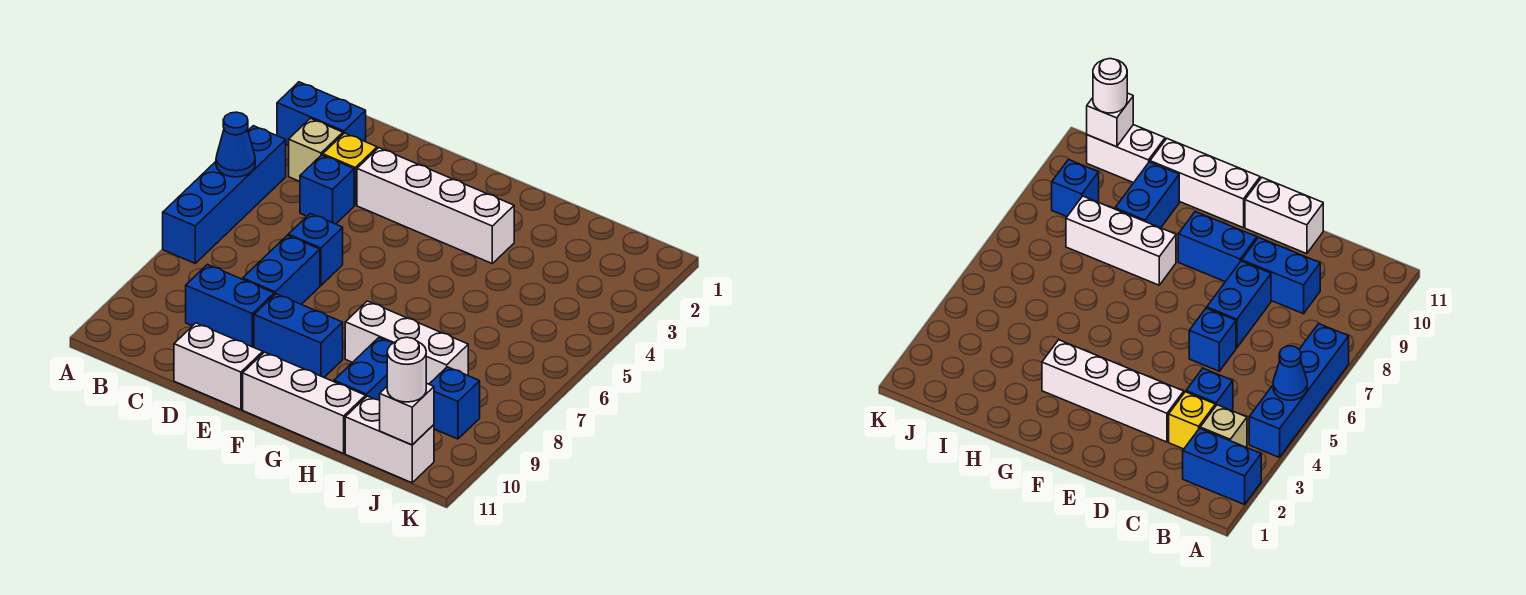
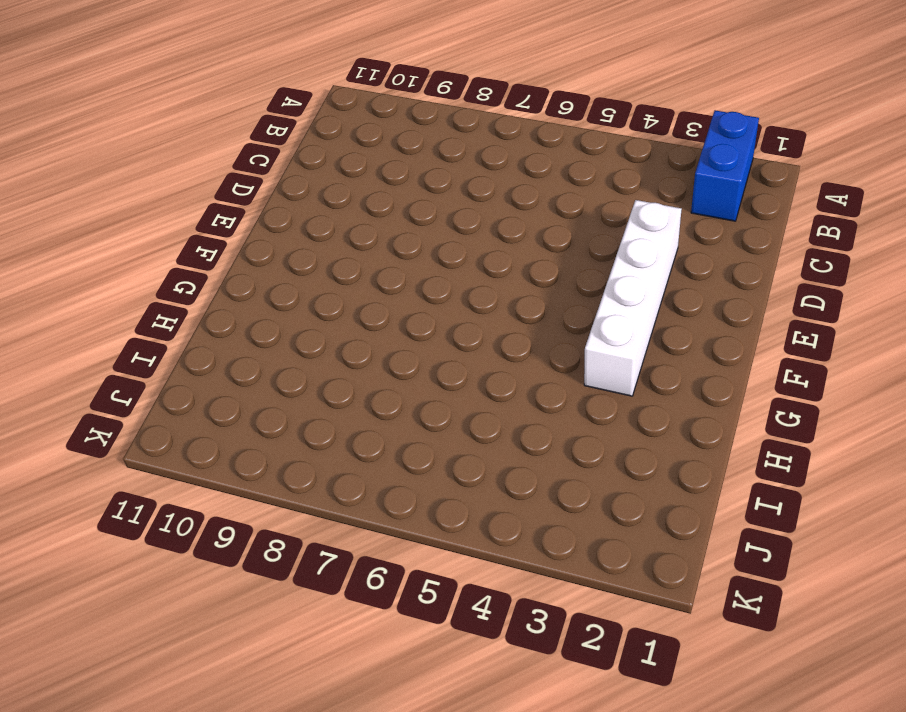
none -> blue 1x4 brick [163,126,286,263]
none -> tan 1x1 brick [289,118,343,181]
none -> yellow 1x1 brick [323,133,377,205]

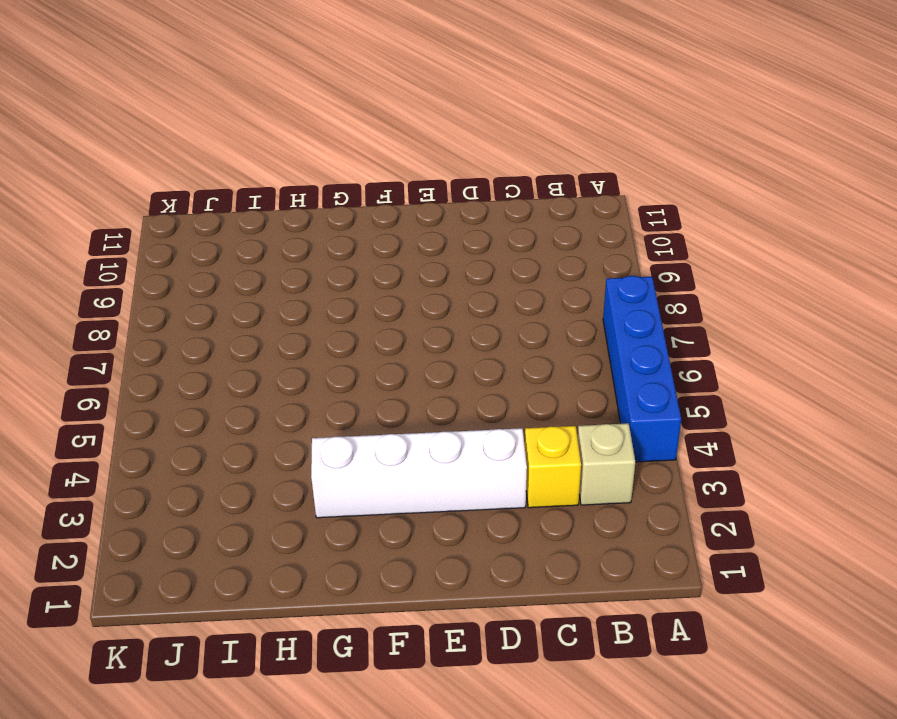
none -> blue 1x2 brick [277,82,366,145]
none -> blue 1x1 brick [300,155,354,224]
none -> blue 1x2 brick [186,265,274,347]

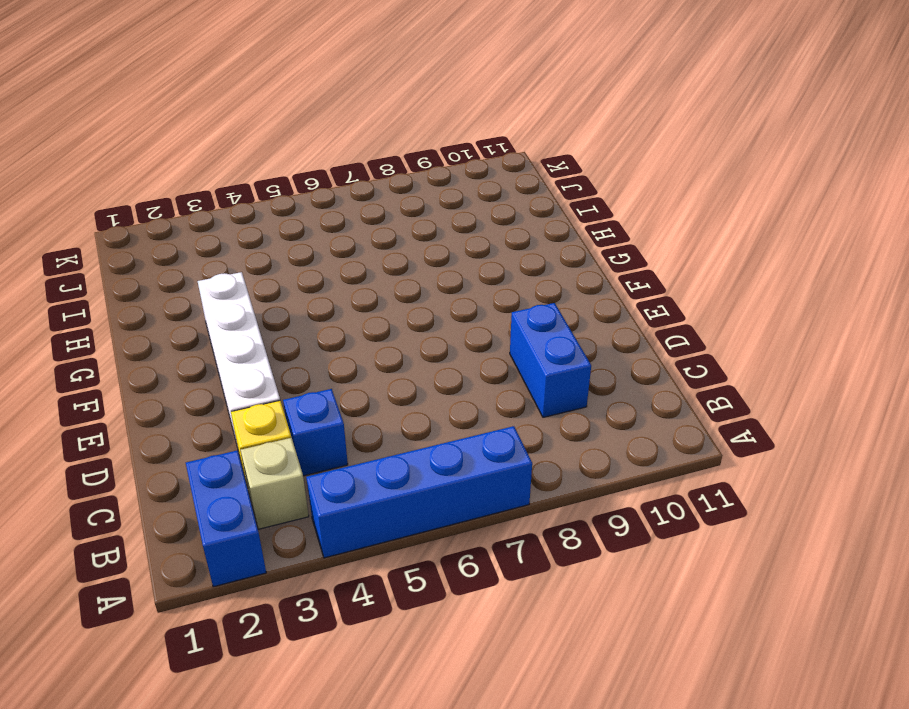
none -> blue 1x1 brick [288,213,343,285]
none -> blue 1x2 brick [243,235,320,304]
none -> white 1x2 brick [174,323,263,410]

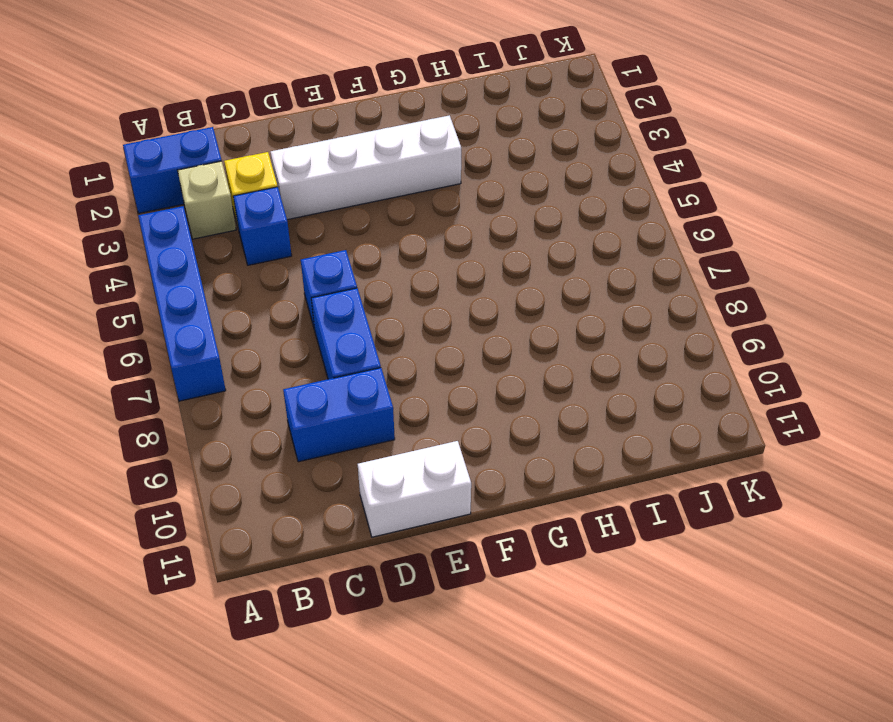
none -> blue 1x2 brick [254,294,343,377]
none -> white 1x3 brick [243,352,366,454]
none -> white 1x3 brick [345,301,468,384]

